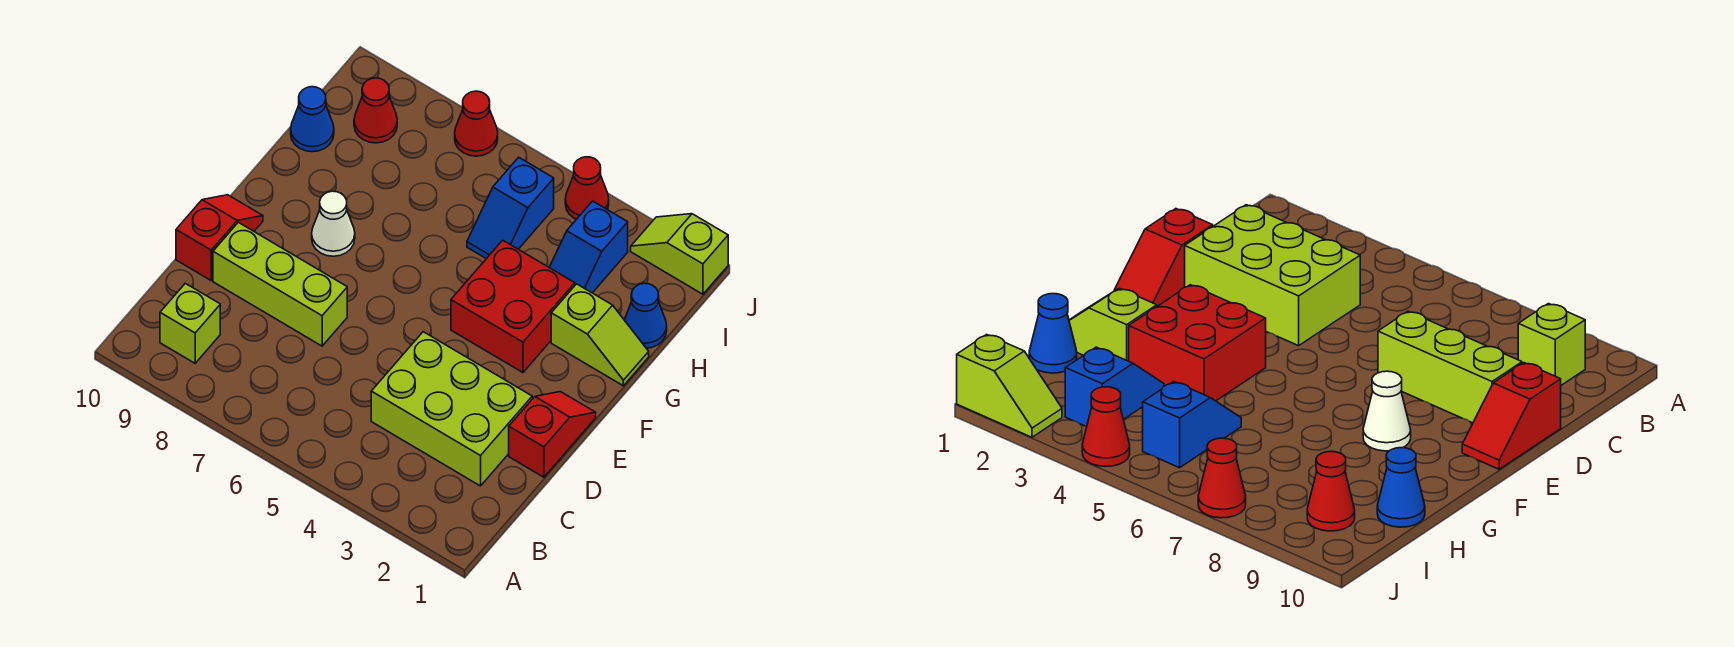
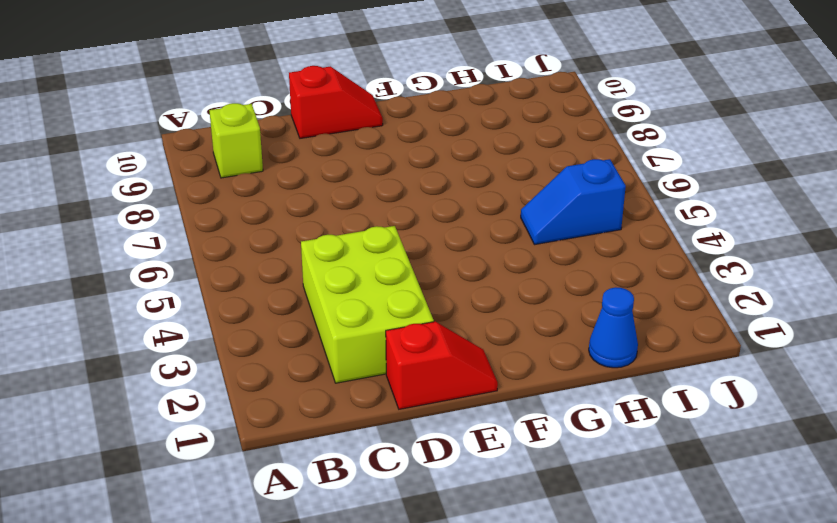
none -> lime 1x3 brick [213,222,347,346]
none -> red 2x2 brick [451,240,575,372]
none -> white 1x1 cone [312,191,355,256]

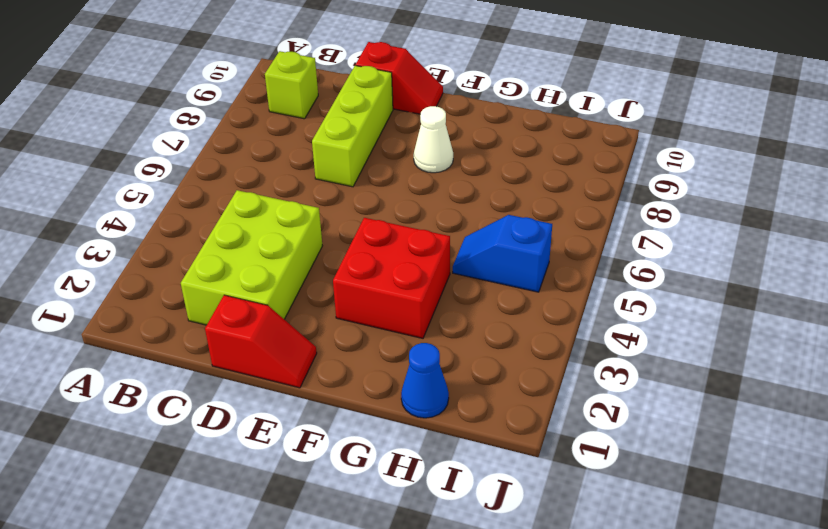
none -> lime 1x2 slope [551,284,649,386]
none -> blue 1x2 slope [549,201,628,293]
none -> blue 1x1 cone [291,87,334,152]

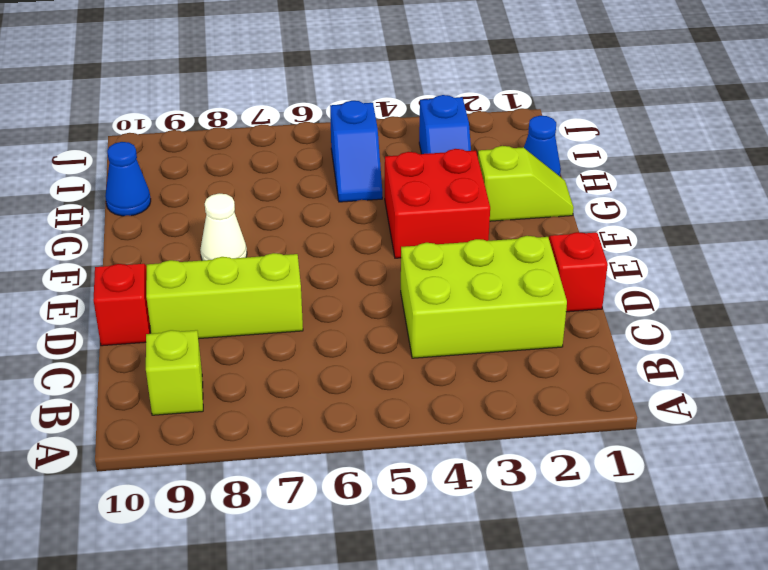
none -> red 1x1 cone [354,78,397,143]
none -> lime 1x2 slope [631,214,728,294]
none -> red 1x1 cone [565,157,609,219]

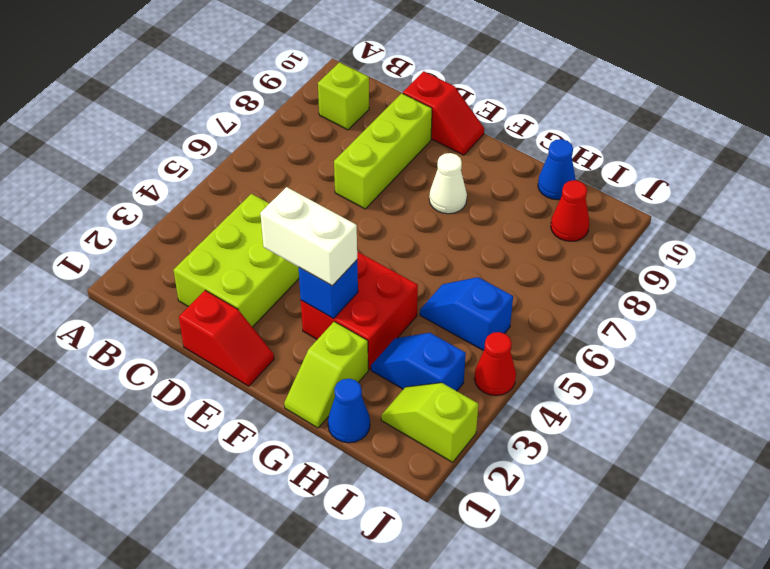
white 1x2 brick [260,187,357,286] -> none
blue 1x1 brick [299,260,358,319] -> none
lime 1x2 slope [381,383,478,462] -> lime 1x2 slope turned to [631,214,728,294]
none -> red 1x1 cone [455,91,498,156]

